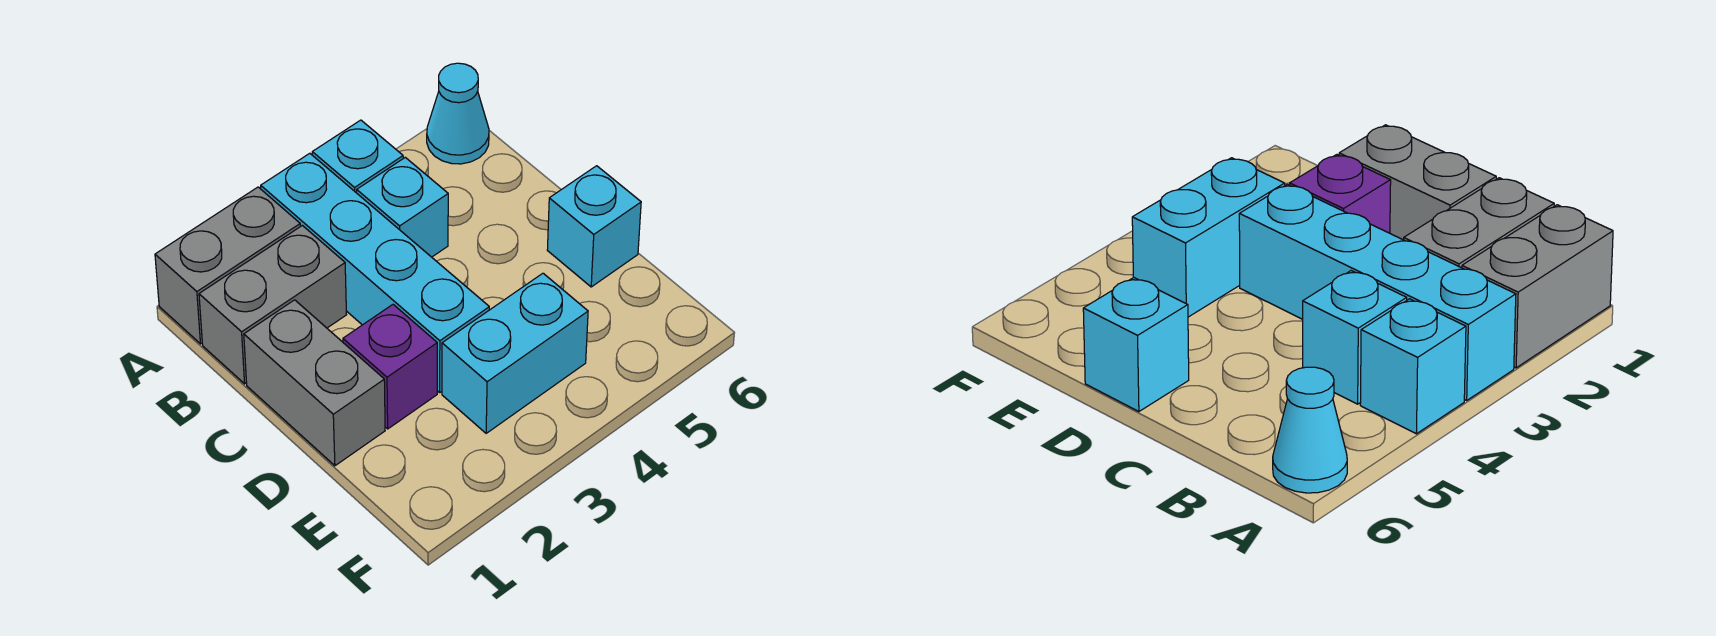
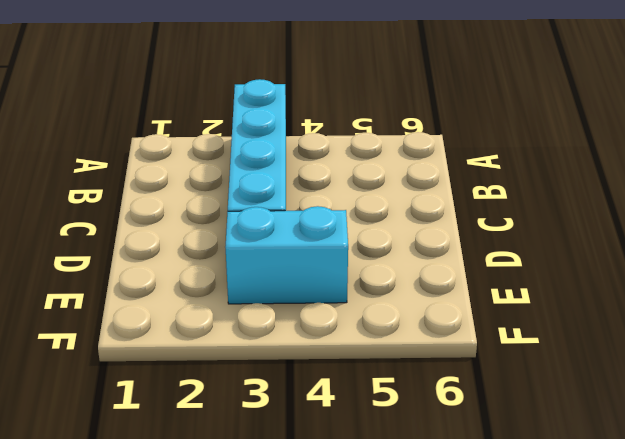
none -> grey 1x2 brick [155,187,300,344]
none -> cyan 1x1 brick [312,120,403,193]

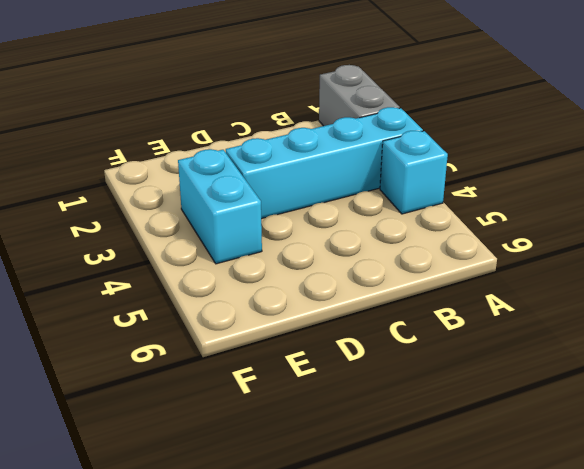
none -> cyan 1x1 cone [427,63,489,164]
none -> grey 1x2 brick [199,225,346,384]

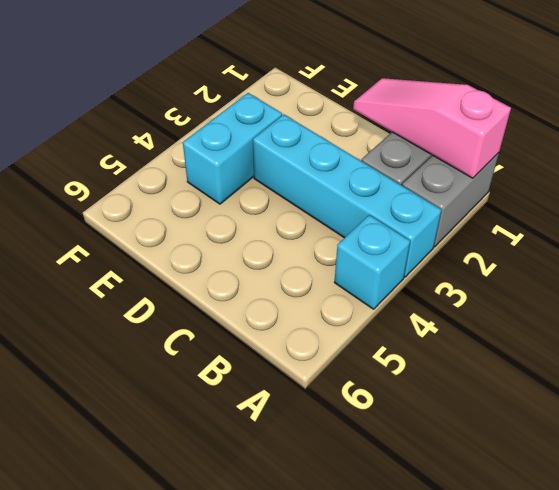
pink 1x3 slope [353,78,511,178] -> none
none -> cyan 1x1 cone [427,63,489,164]
none -> cyan 1x1 brick [357,157,448,257]

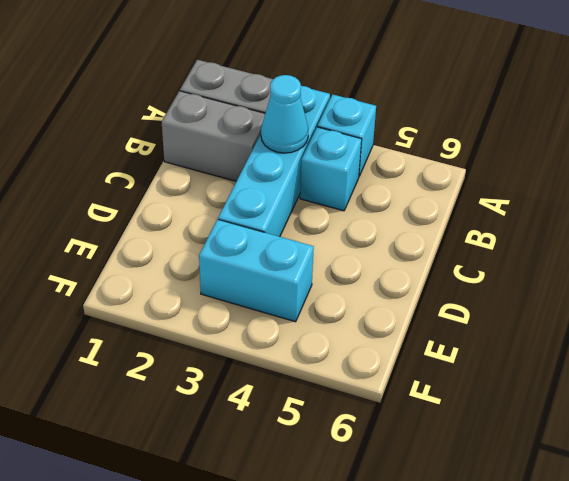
cyan 1x1 cone [261,75,308,153] -> cyan 1x1 cone moved to [427,63,489,164]
none -> grey 1x2 brick [244,300,385,466]
none -> purple 1x1 brick [343,305,437,429]

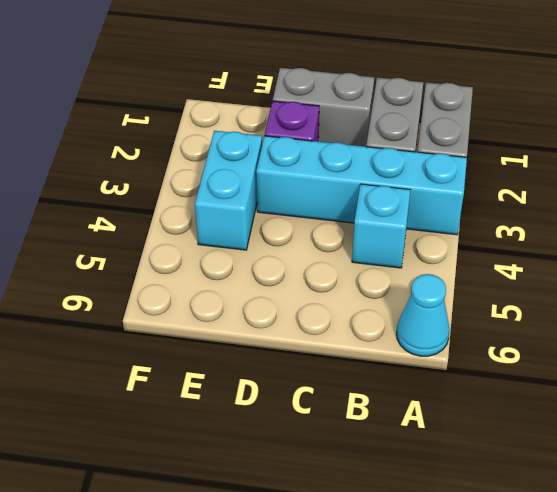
none -> cyan 1x1 brick [312,120,403,193]
none -> cyan 1x1 brick [547,166,641,287]

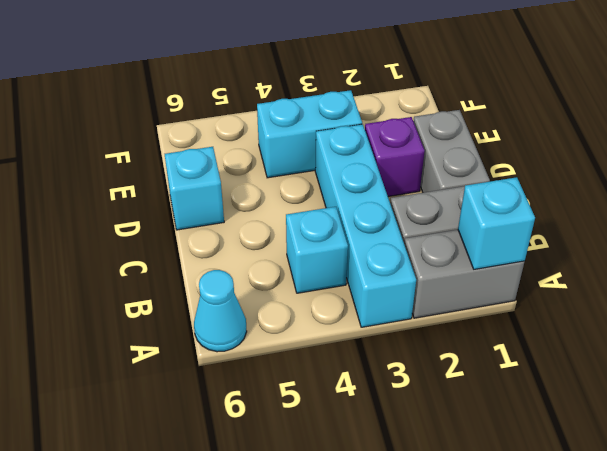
cyan 1x1 brick [458,177,535,269] -> cyan 1x1 brick moved to [312,120,403,193]

